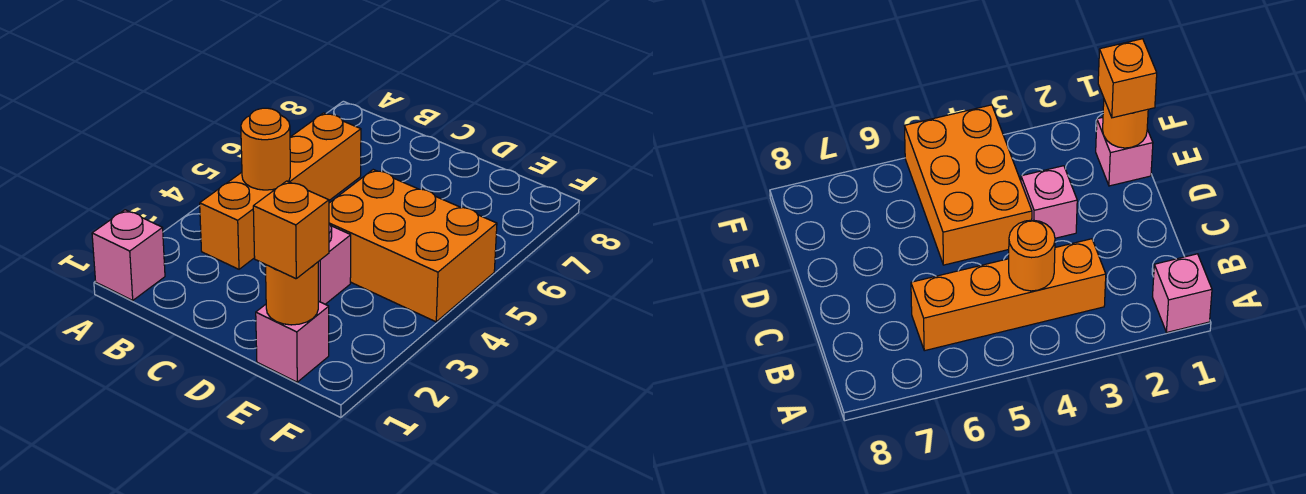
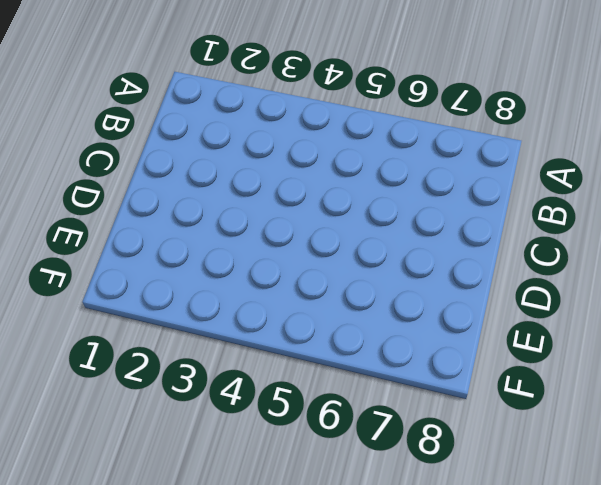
none -> pink 1x1 brick [92,210,165,300]
none -> orange 1x4 brick [200,113,361,269]

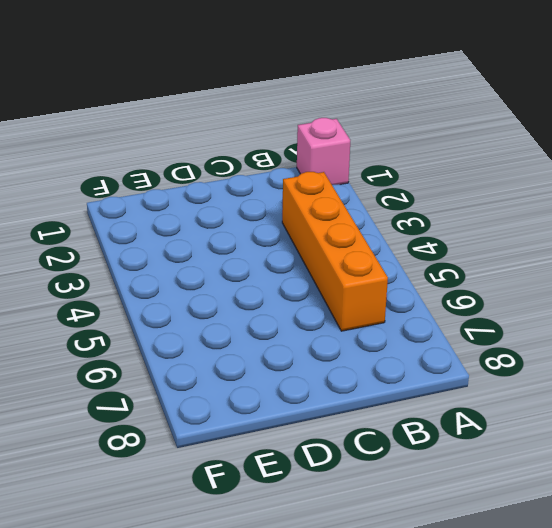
none -> pink 1x1 brick [318,224,351,304]
none -> orange 2x3 brick [329,170,497,322]

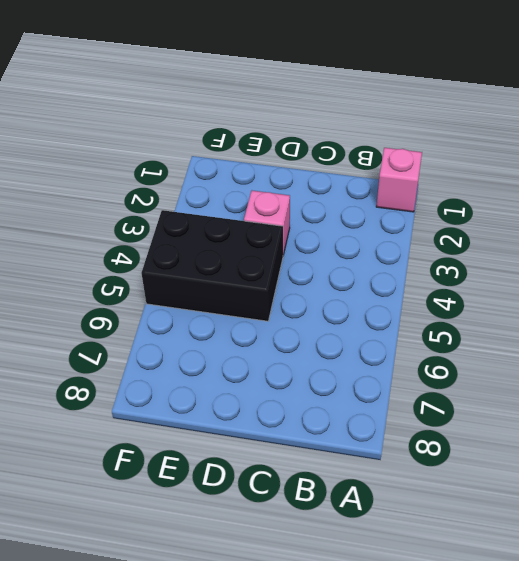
black 2x3 brick [141,210,283,321] -> orange 2x3 brick [329,170,497,322]
none -> orange 1x4 brick [200,113,361,269]
none -> pink 1x1 brick [256,301,329,382]

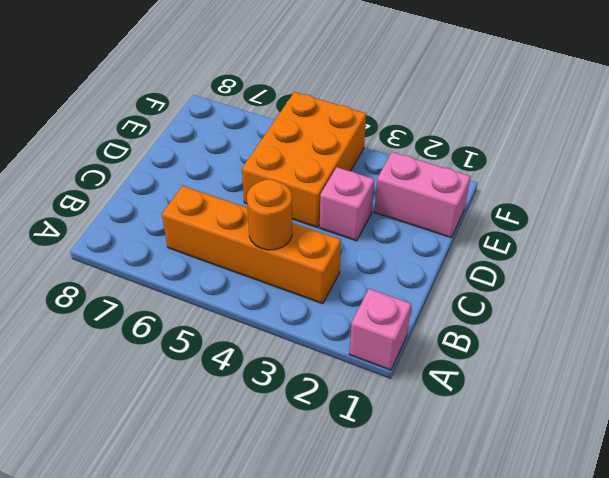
pink 1x2 brick [374,152,471,238] -> pink 1x1 brick [256,301,329,382]
none -> orange 1x1 round brick [266,262,318,325]
none -> orange 1x1 brick [253,181,329,279]

